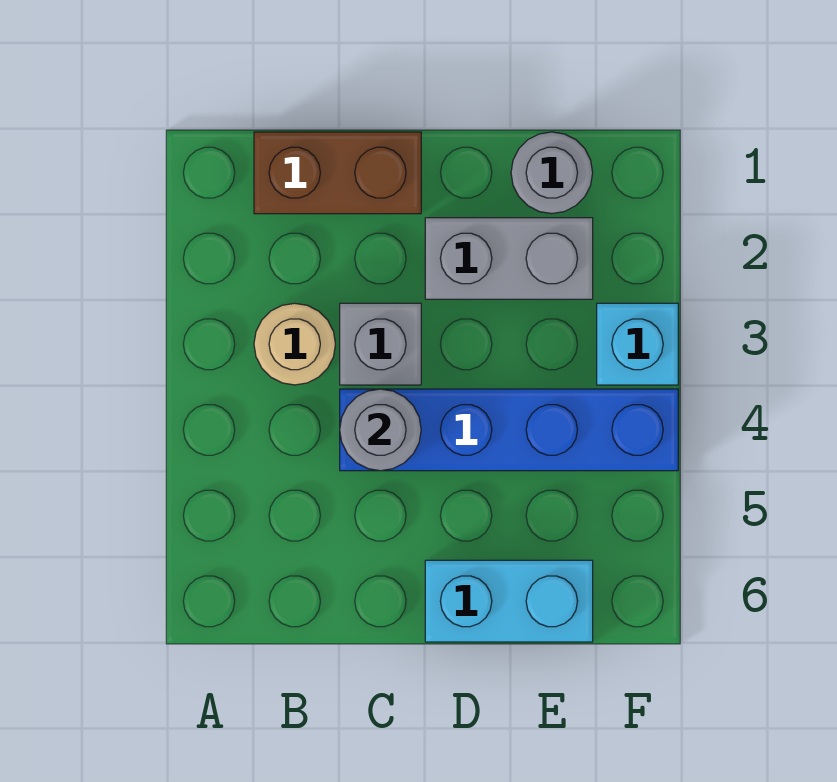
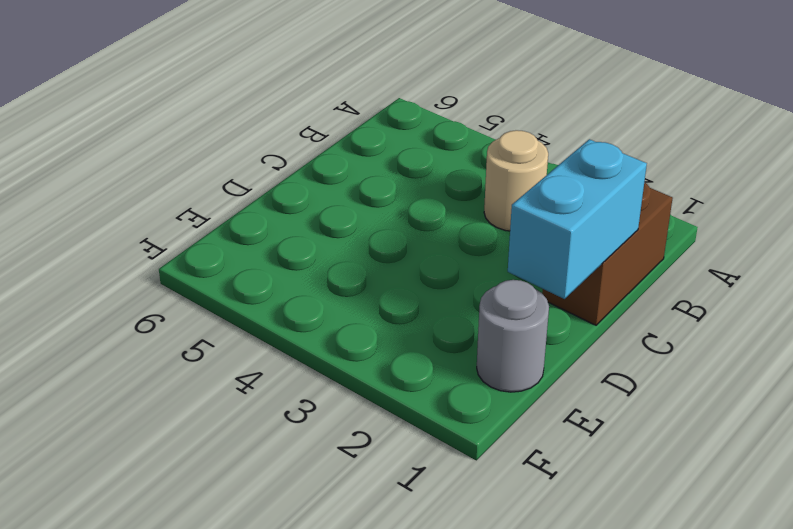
cyan 1x2 brick [508,139,647,299] -> cyan 1x2 brick moved to [425,560,593,642]
none -> grey 1x1 brick [340,303,421,385]
none -> blue 1x4 brick [340,389,678,471]

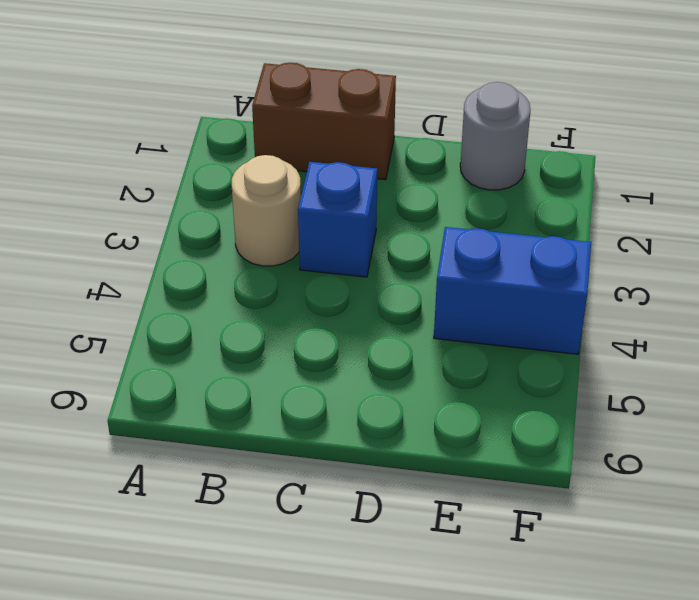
blue 1x1 brick [298,162,377,277] -> grey 1x1 brick [340,303,421,385]
blue 1x2 brick [434,227,591,354] -> blue 1x4 brick [340,389,678,471]
none -> grey 1x2 brick [425,218,593,299]
none -> cyan 1x2 brick [425,560,593,642]

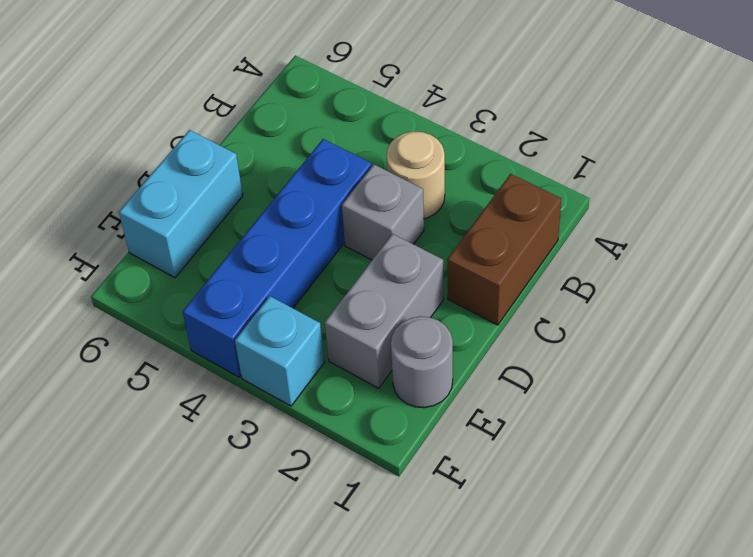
none -> grey 1x1 round brick [340,389,421,471]

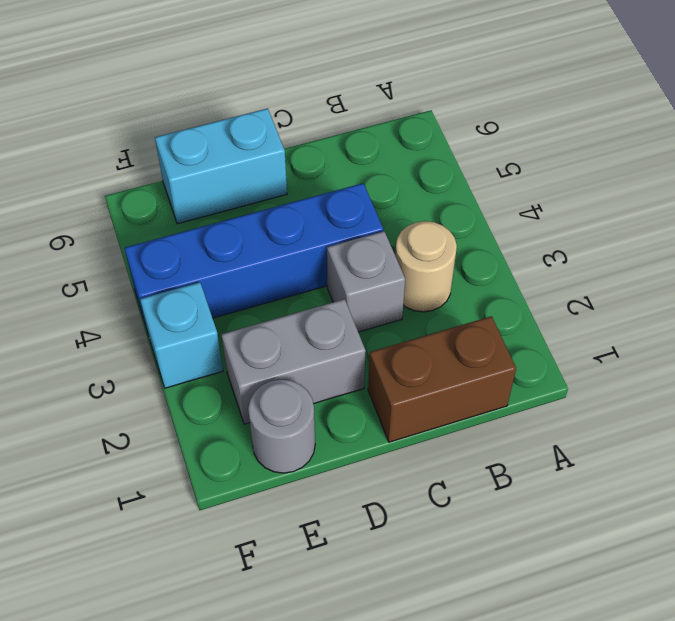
none -> grey 1x1 round brick [340,389,421,471]

